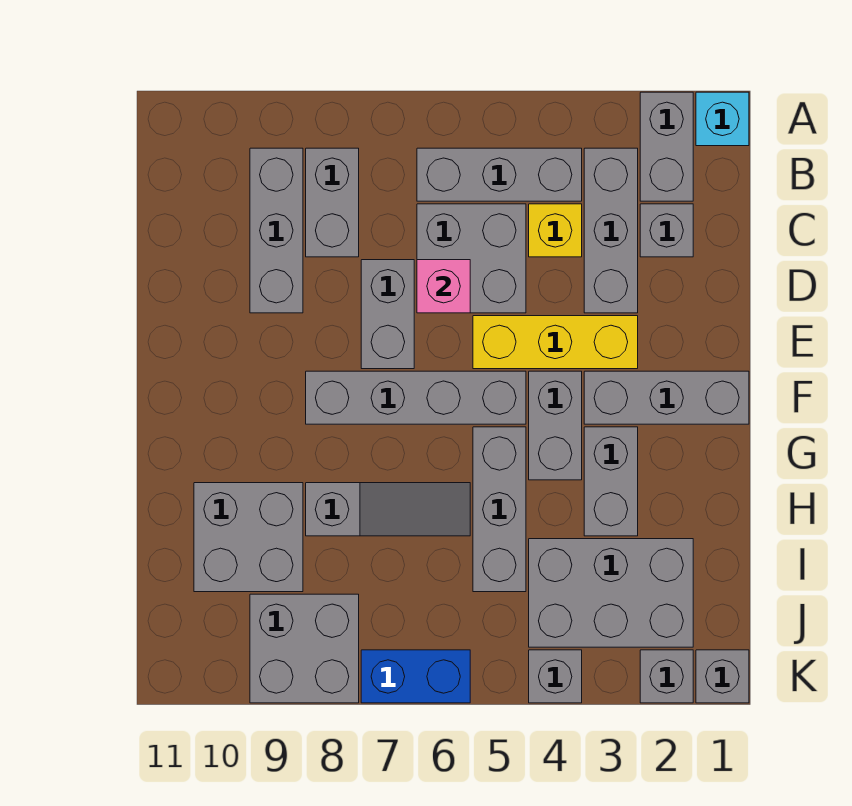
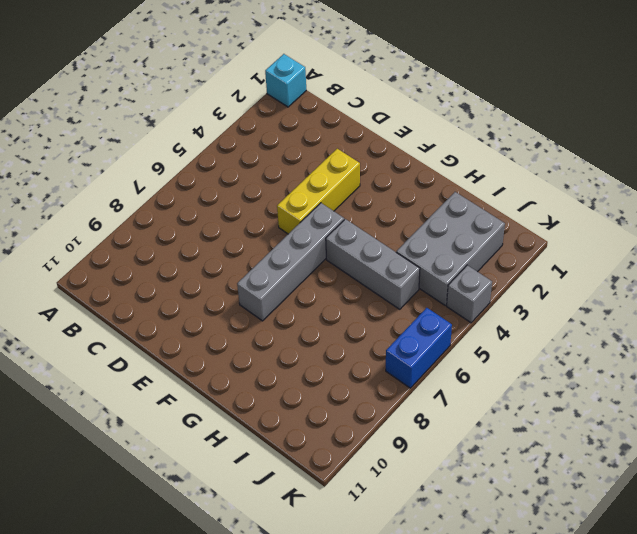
none -> grey 1x2 brick [640,92,693,201]
none -> grey 1x3 brick [584,148,638,313]
none -> grey 1x3 brick [417,148,582,201]

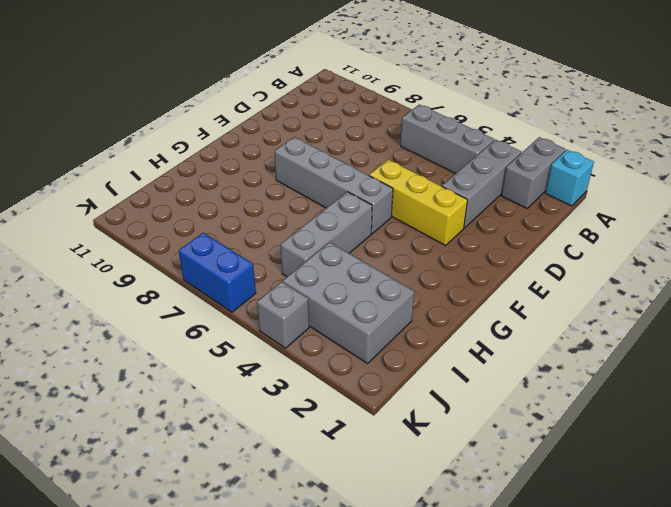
none -> grey 1x2 brick [306,148,359,257]
none -> grey 1x3 brick [250,148,303,313]
none -> grey 1x1 brick [640,204,693,257]

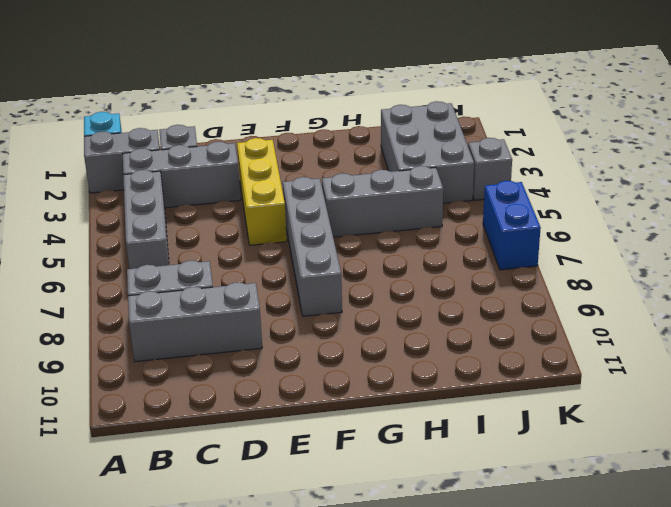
none -> yellow 1x1 brick [529,204,582,257]
none -> grey 2x2 brick [417,204,526,313]
none -> grey 1x2 brick [361,260,414,369]

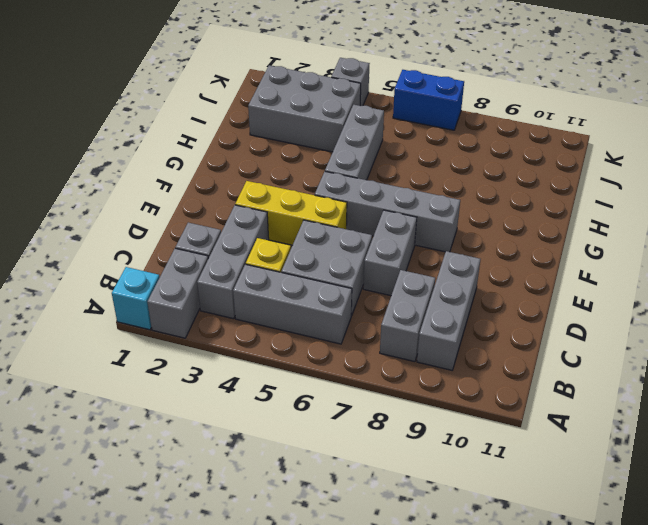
none -> grey 1x3 brick [584,371,749,424]
none -> grey 1x2 brick [529,371,582,480]
none -> grey 1x2 brick [584,427,638,536]

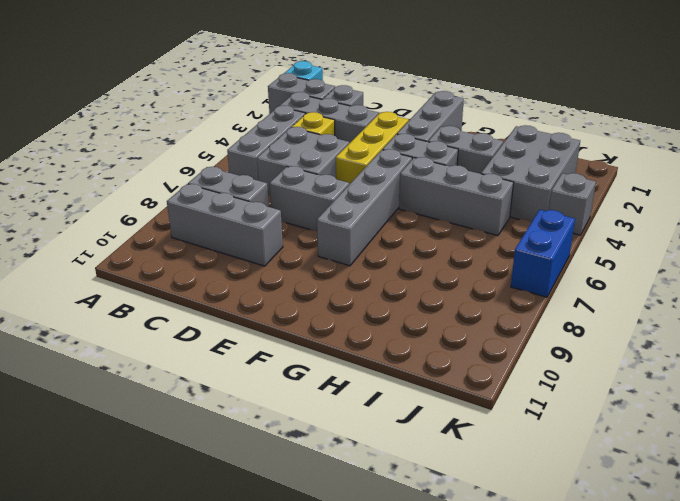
none -> grey 1x3 slope [306,483,470,536]
none -> grey 2x2 brick [194,483,303,592]
none -> grey 2x2 brick [250,594,359,703]

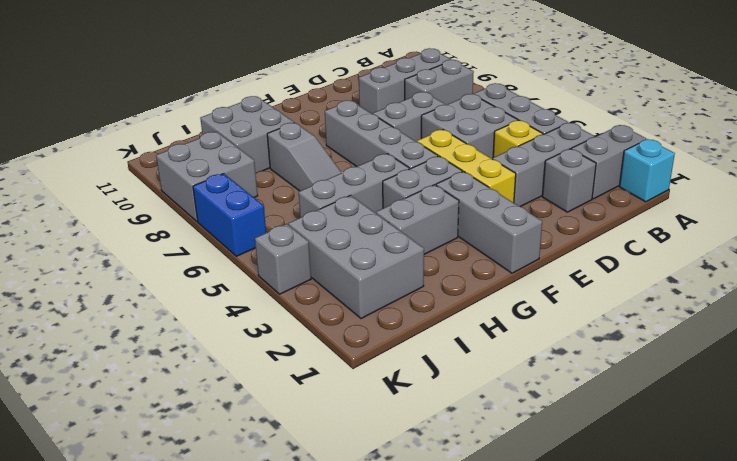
none -> grey 1x1 brick [696,650,749,703]
none -> grey 1x1 brick [640,650,693,703]
none -> pink 1x1 brick [417,260,470,313]

